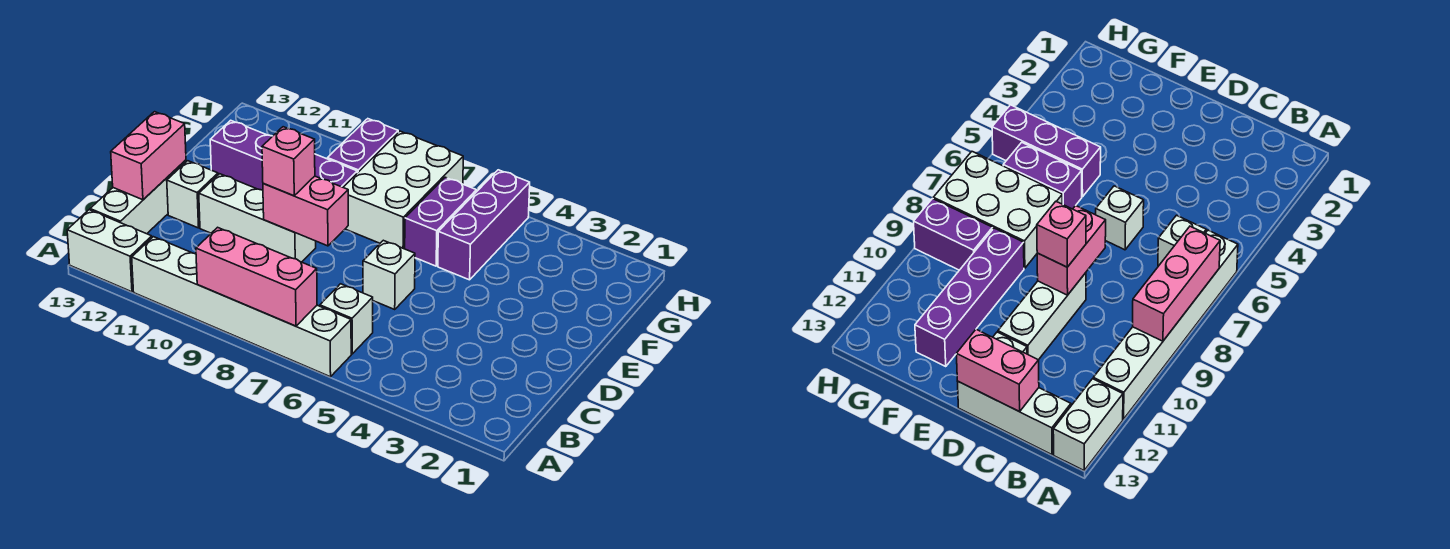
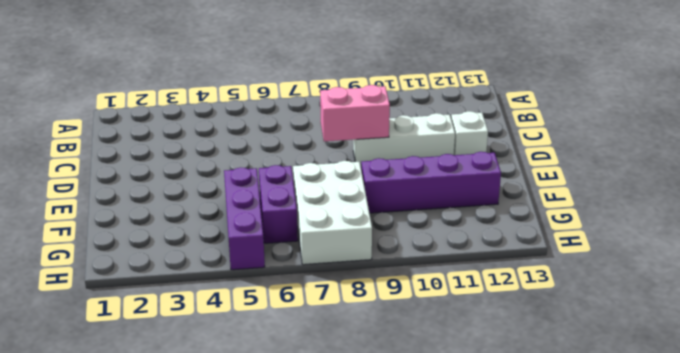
none -> white 1x6 brick [132,237,351,377]
none -> white 1x2 brick [67,210,152,292]
none -> white 1x1 brick [320,284,373,354]

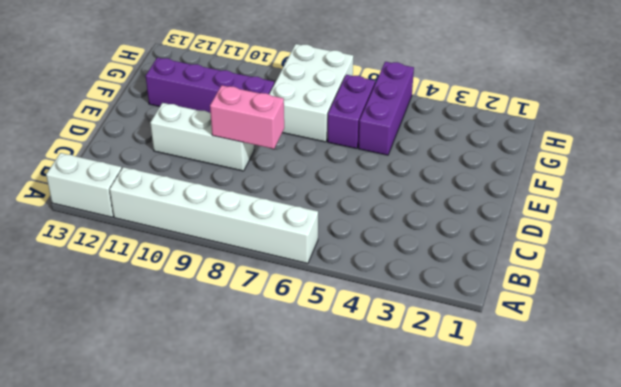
none -> white 1x1 brick [320,284,373,354]
none -> white 1x3 brick [90,160,186,234]
none -> white 1x1 brick [363,240,415,309]

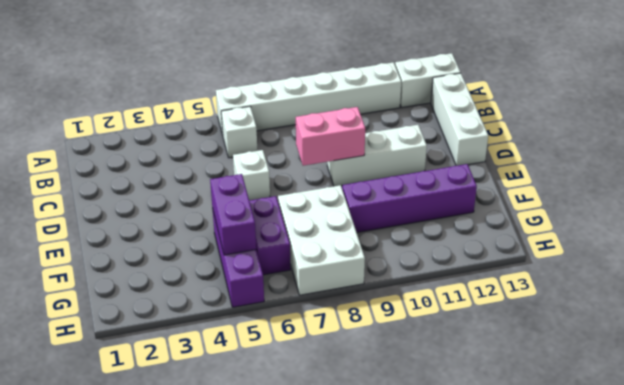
purple 1x2 brick [210,174,256,255] -> purple 1x2 brick moved to [327,119,398,173]
none -> white 1x1 brick [167,161,218,228]
none -> pink 1x3 brick [196,227,317,326]
none -> pink 1x2 brick [111,112,186,200]

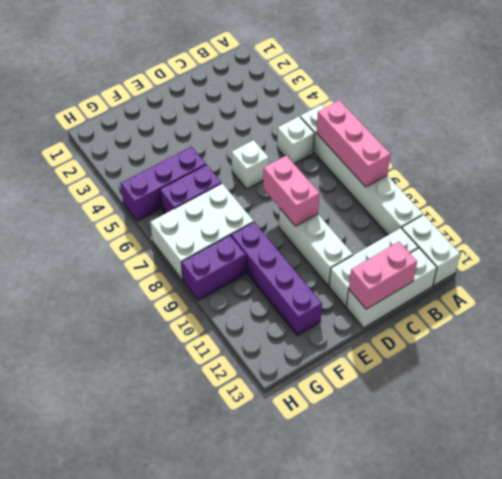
white 1x3 brick [329,228,418,307] -> white 1x1 brick [167,161,218,228]
none -> pink 1x1 brick [262,127,315,196]

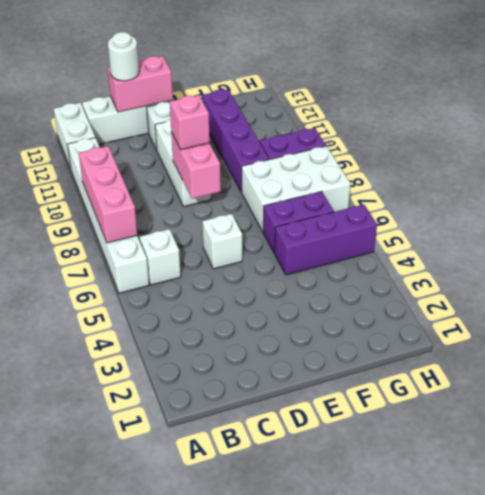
white 1x1 round brick [108,32,139,81] -> none

